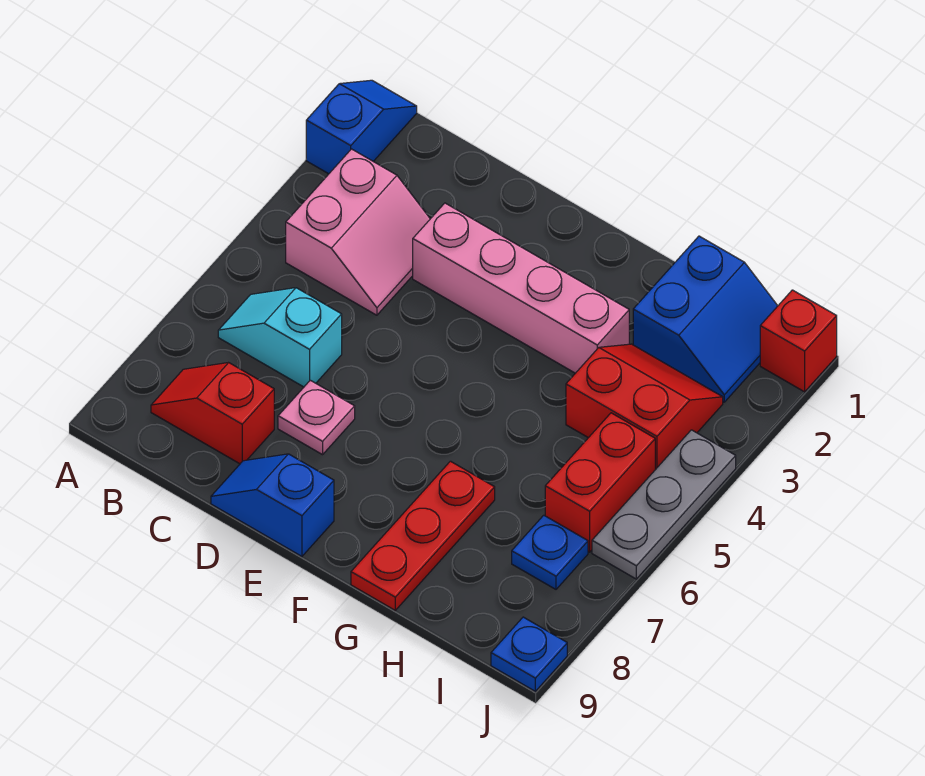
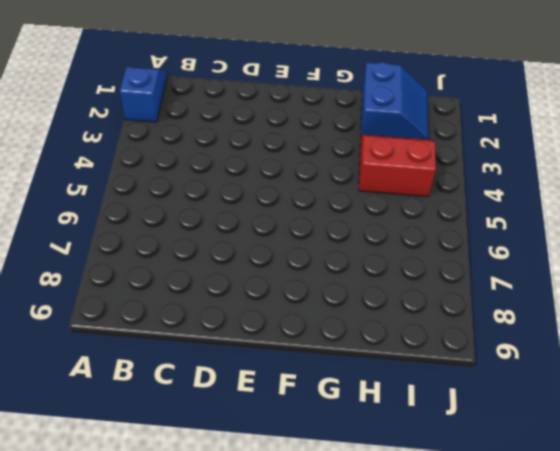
none -> pink 2x2 slope [286,149,430,315]
none -> cyan 1x2 slope [218,288,342,387]
none -> red 1x2 slope [151,363,274,464]

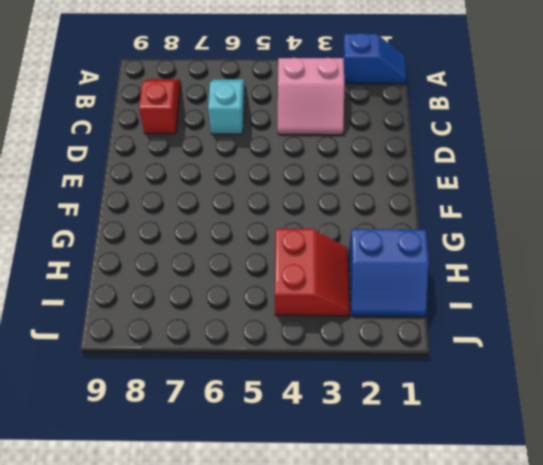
none -> pink 1x4 brick [413,203,629,373]
none -> pink 1x1 plate [278,380,355,455]
none -> blue 1x2 slope [211,454,334,556]

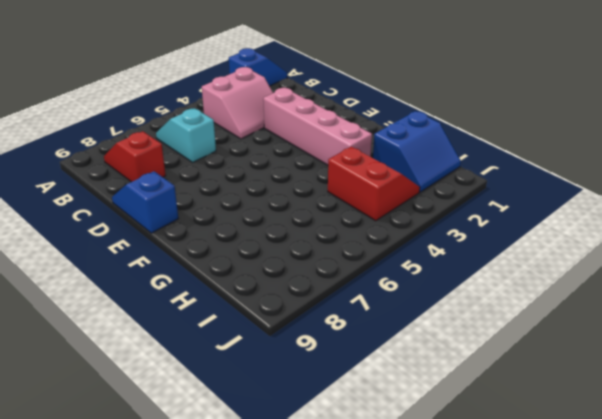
none -> pink 1x1 plate [278,380,355,455]
none -> red 1x3 plate [351,461,495,610]
none -> red 1x2 brick [545,413,655,552]

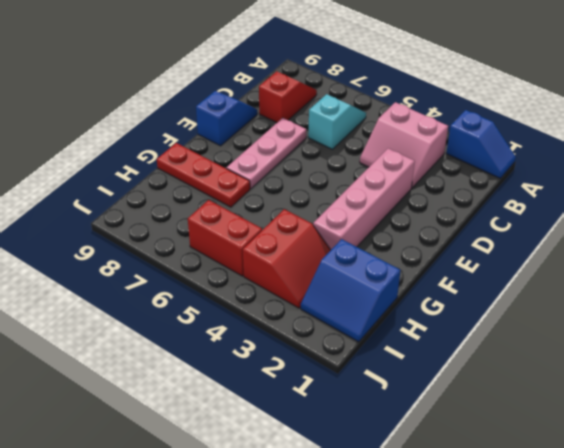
pink 1x3 plate [226,118,306,189] -> pink 1x1 plate [278,380,355,455]
none -> blue 1x1 plate [512,515,588,589]
none -> red 1x1 brick [760,290,837,392]
none -> grey 1x3 plate [592,430,736,579]

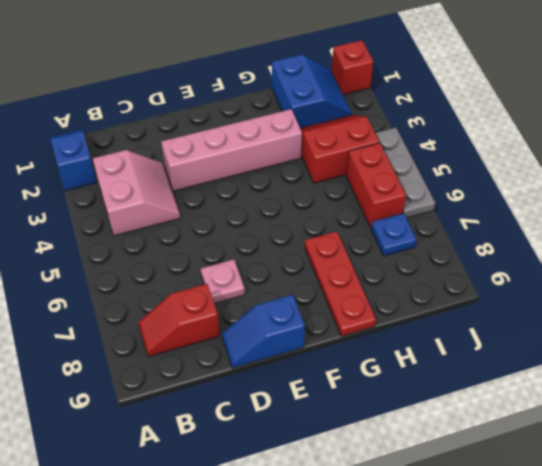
none -> cyan 1x2 slope [218,288,342,387]
none -> blue 1x1 plate [491,617,567,691]

